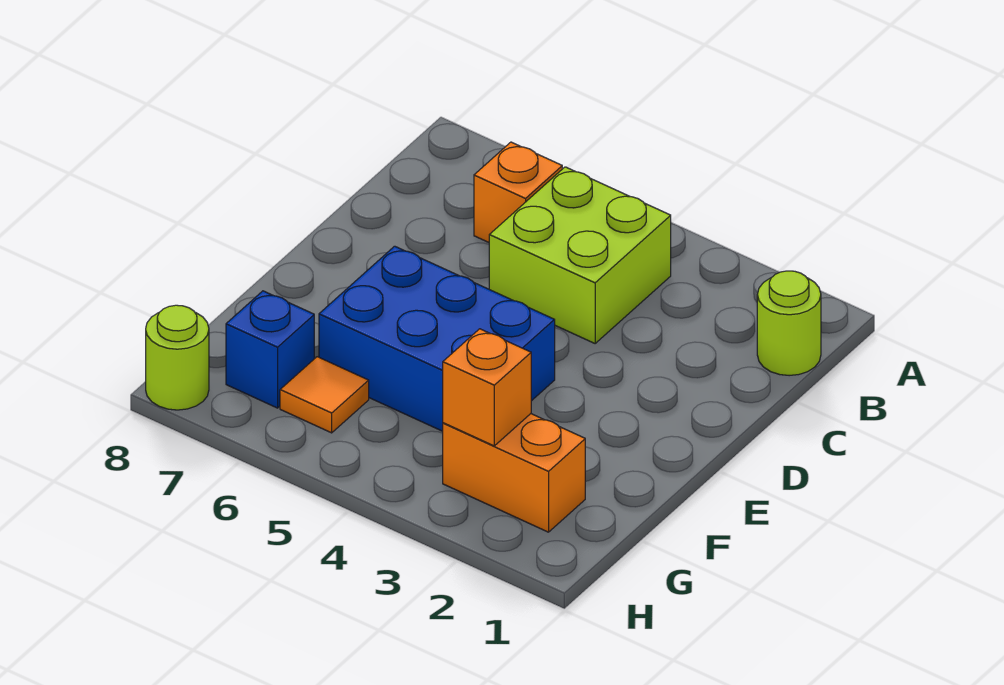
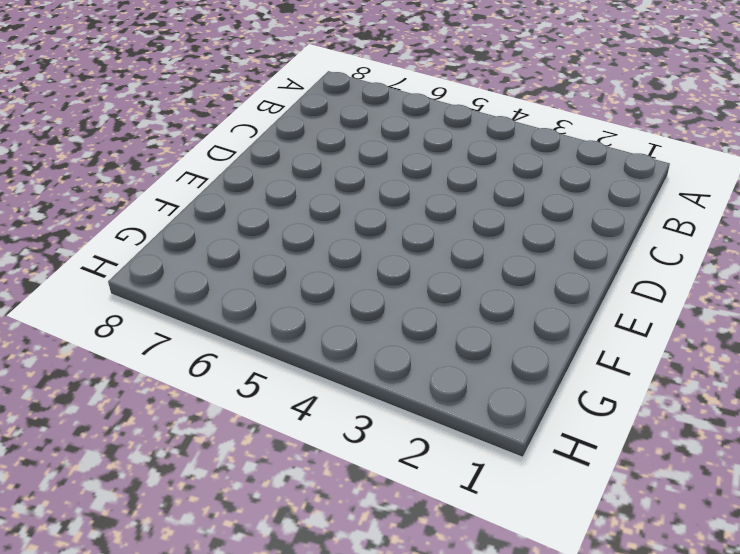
none -> lime 1x1 round brick [757,271,821,376]
none -> lime 2x2 brick [489,167,671,343]

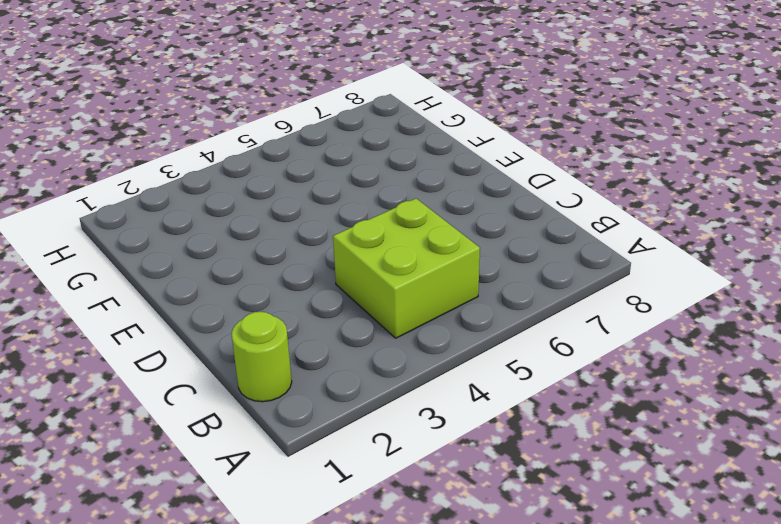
none -> orange 1x1 brick [474,142,562,242]
none -> blue 2x3 brick [319,246,555,431]

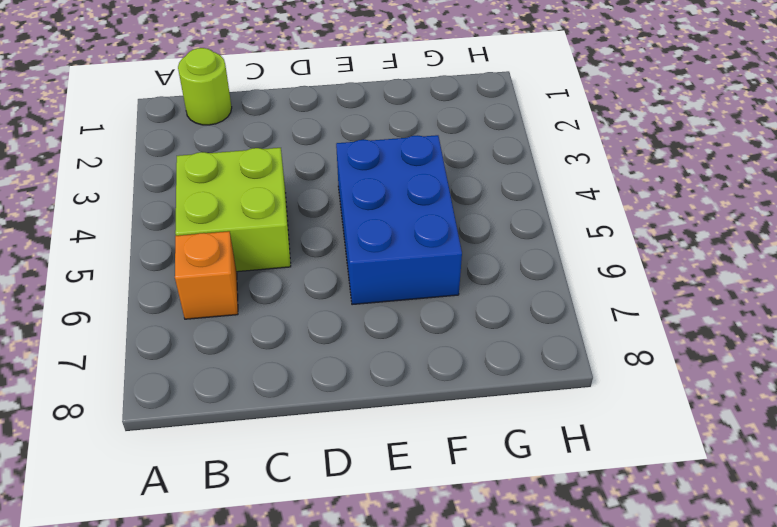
none -> orange 1x2 brick [443,414,585,532]
none -> orange 1x1 tile [280,357,369,433]

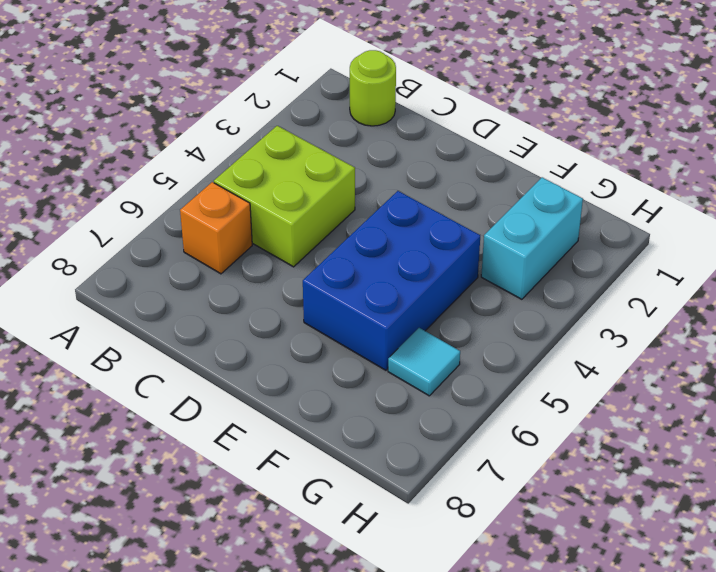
cyan 1x2 brick [481,177,583,299] -> orange 1x2 brick [443,414,585,532]
cyan 1x1 tile [388,328,460,396] -> orange 1x1 tile [280,357,369,433]
none -> blue 1x1 brick [226,291,314,408]
none -> lime 1x1 round brick [146,305,209,410]

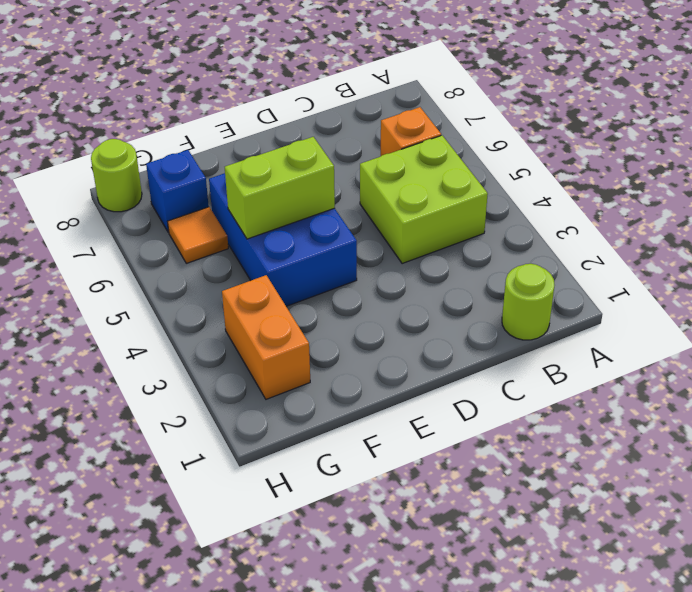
lime 1x2 brick [225,137,335,239] -> none
none -> orange 1x1 brick [443,329,531,446]

